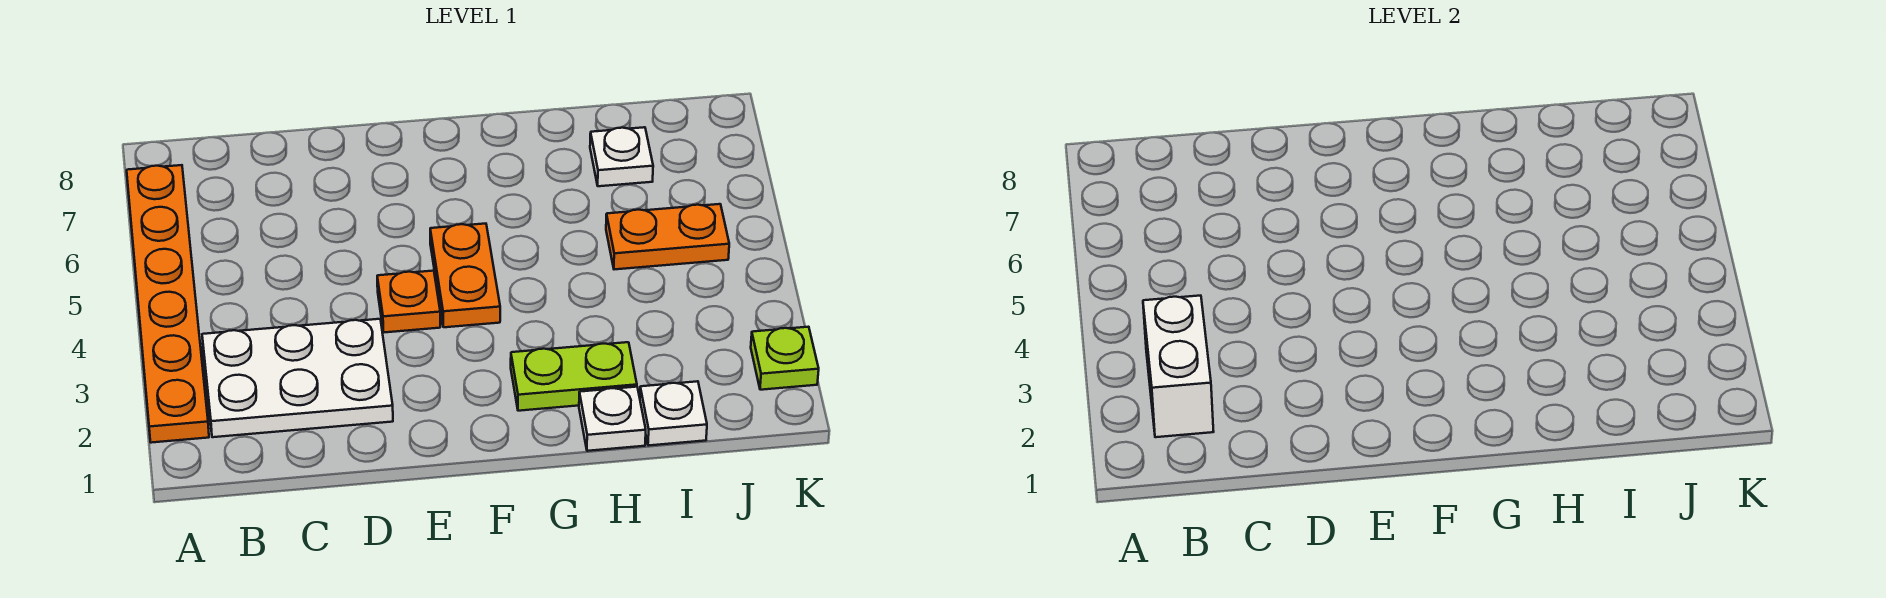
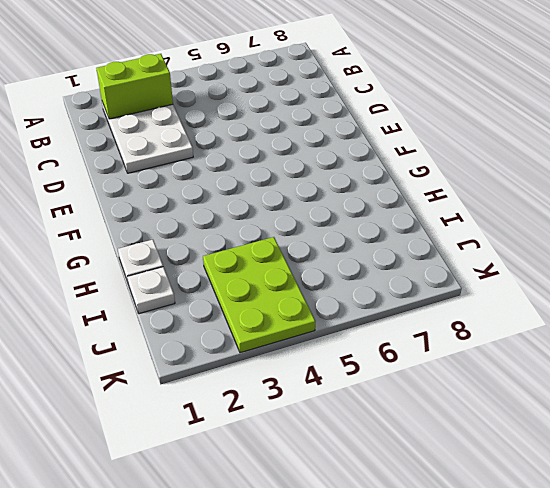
lime 1x2 brick [96,54,173,119] -> white 1x2 brick [1143,296,1214,437]
lime 2x3 plate [203,237,316,353] -> none
none -> orange 1x6 plate [127,165,209,443]
none -> orange 1x1 plate [377,271,440,332]

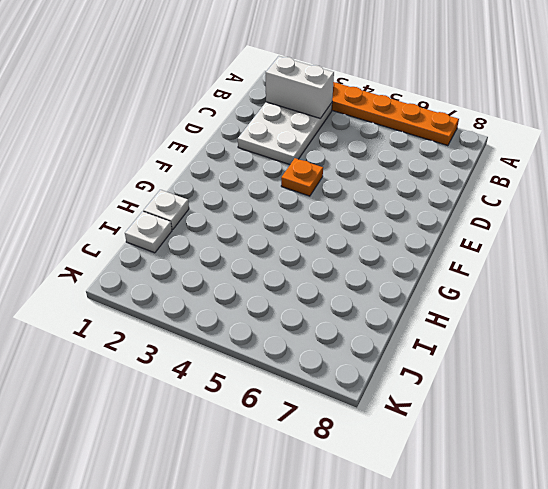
none -> orange 1x2 plate [430,224,500,327]
none -> lime 1x2 plate [511,342,637,411]

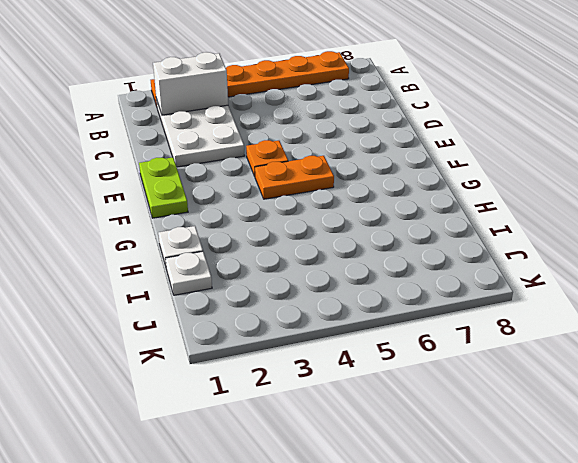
lime 1x2 plate [139,157,188,218] -> lime 1x2 plate moved to [511,342,637,411]
none -> orange 1x2 plate [606,204,729,269]
none -> white 1x1 plate [590,127,653,186]

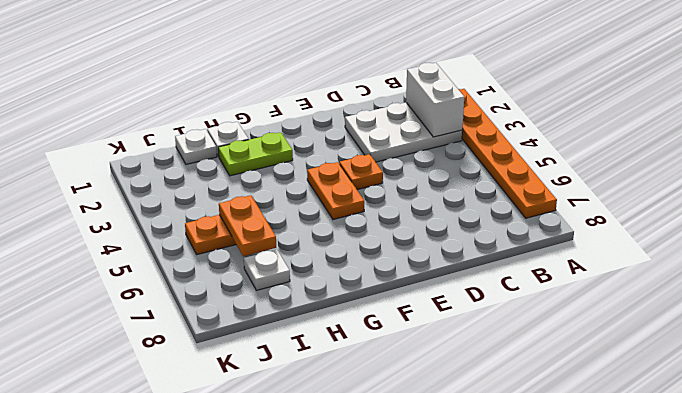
orange 1x2 plate [219,195,276,256] -> none
none -> lime 1x1 plate [751,327,819,390]

